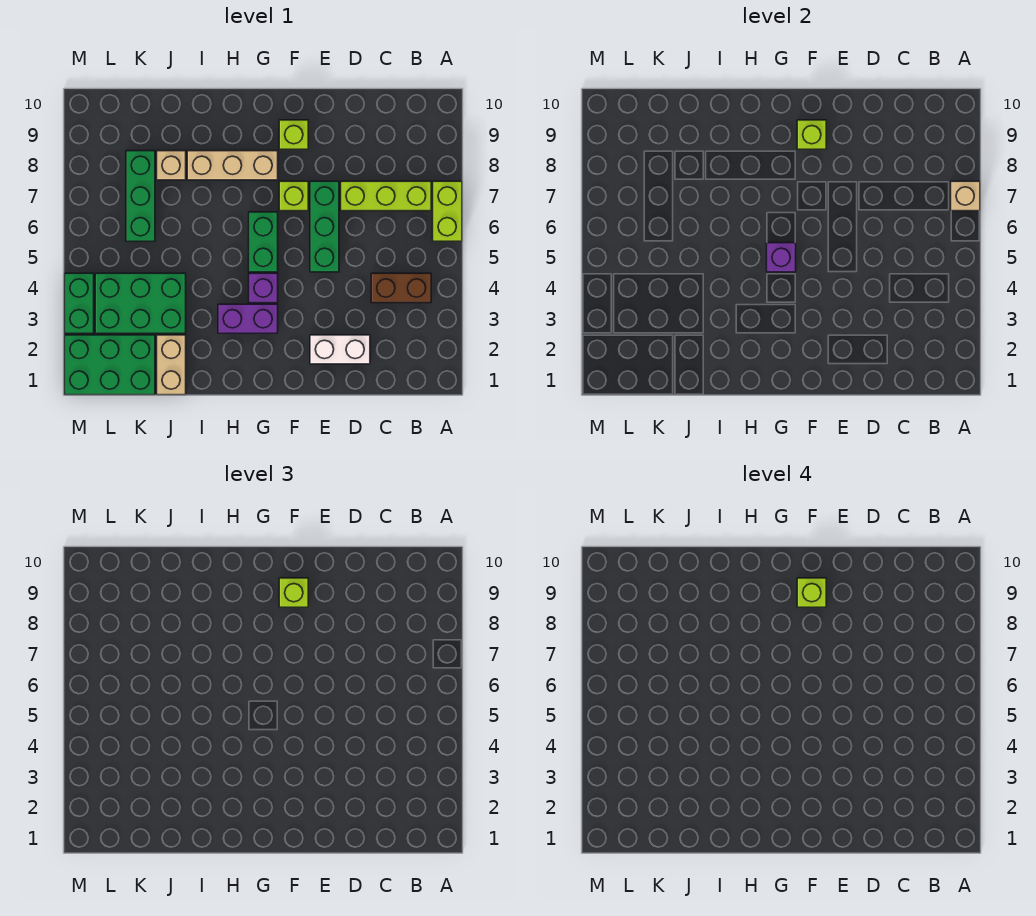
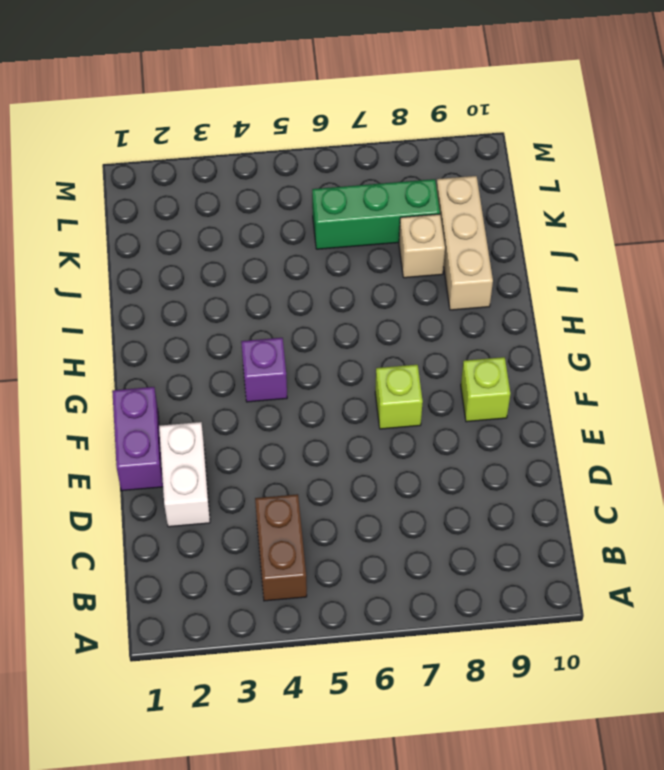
purple 1x2 brick [112,387,163,491] -> purple 1x2 brick moved to [218,304,278,333]
tan 1x3 brick [436,176,493,310] -> tan 1x3 brick moved to [187,151,278,180]
none -> lime 1x2 brick [433,181,462,241]
none -> lime 1x3 brick [341,181,431,211]
none -> green 1x3 brick [310,181,339,272]

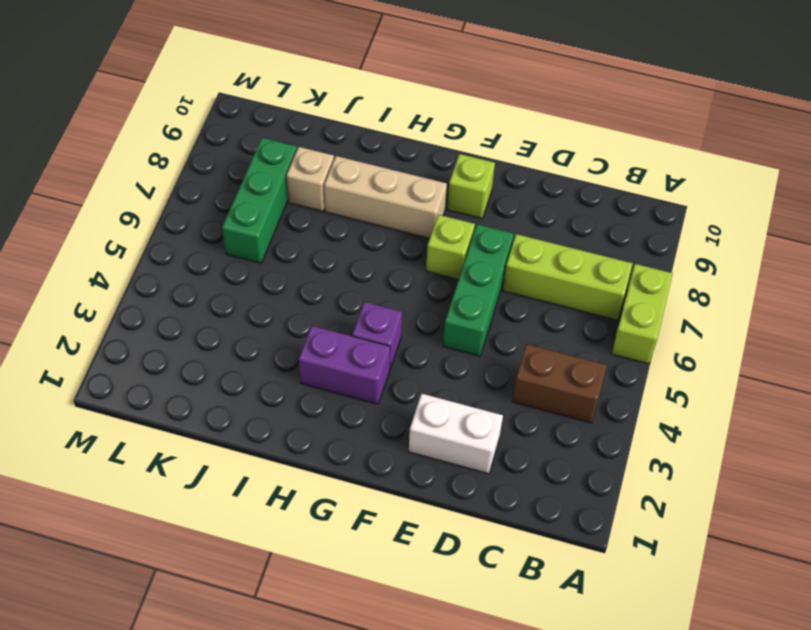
none -> green 1x2 brick [249,212,278,272]
none -> tan 1x2 brick [157,335,186,395]
none -> green 2x3 brick [95,273,186,333]

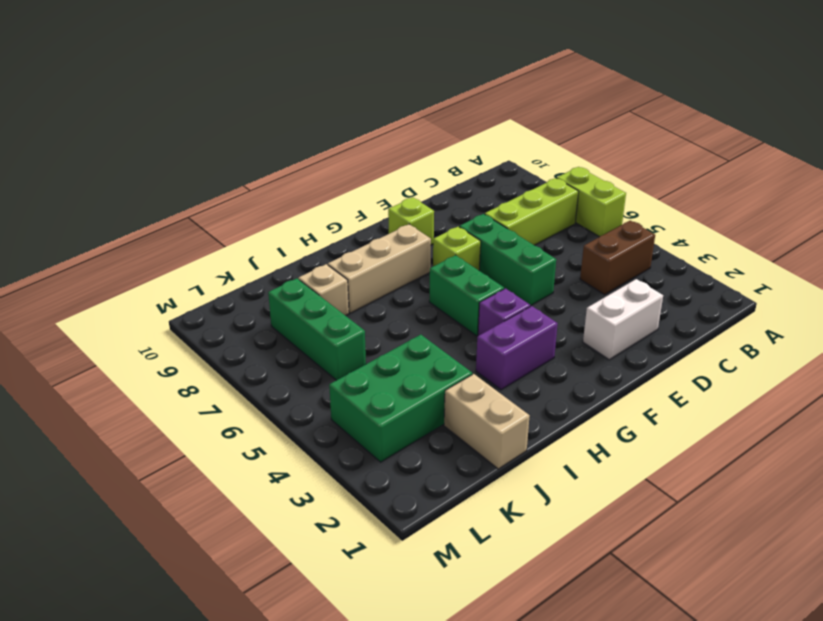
none -> green 2x3 brick [65,335,155,395]
none -> green 1x2 brick [65,273,94,333]
none -> tan 1x1 brick [951,181,980,211]

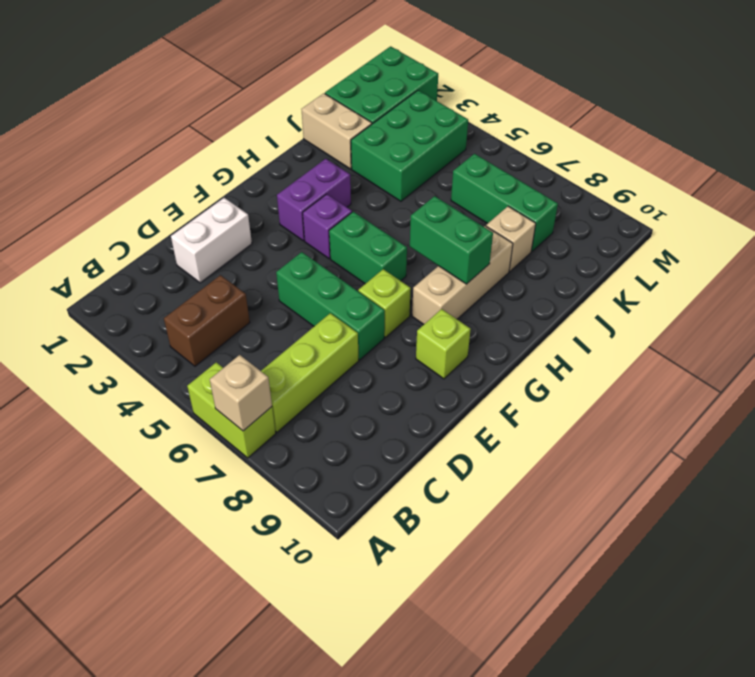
green 1x2 brick [410,196,493,284] -> green 1x2 brick moved to [65,273,94,333]
none -> lime 1x1 brick [797,120,826,149]
none -> purple 1x1 brick [767,243,796,272]
none -> lime 1x1 brick [279,578,308,607]

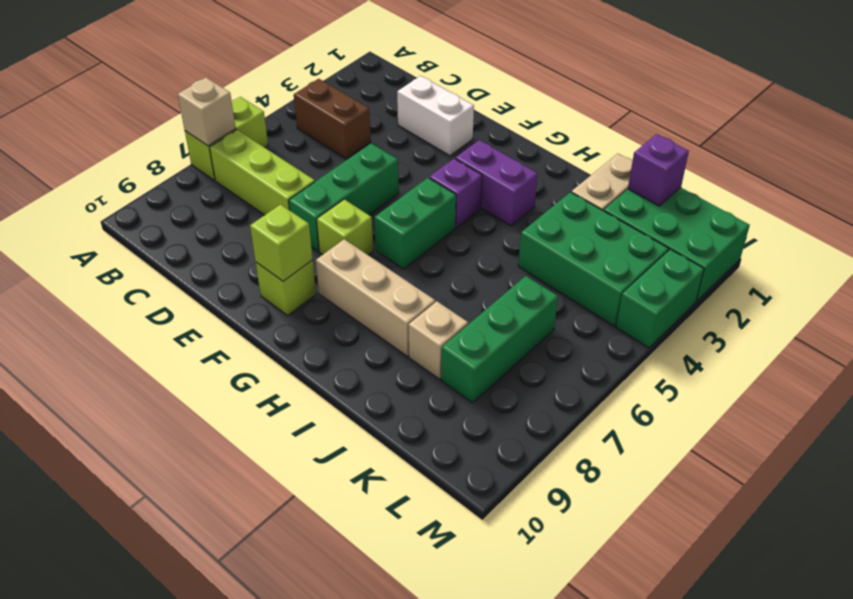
purple 1x1 brick [628,134,689,206] -> purple 1x1 brick moved to [767,243,796,272]
none -> lime 1x1 brick [279,578,308,607]
none -> lime 1x1 brick [797,578,826,607]

